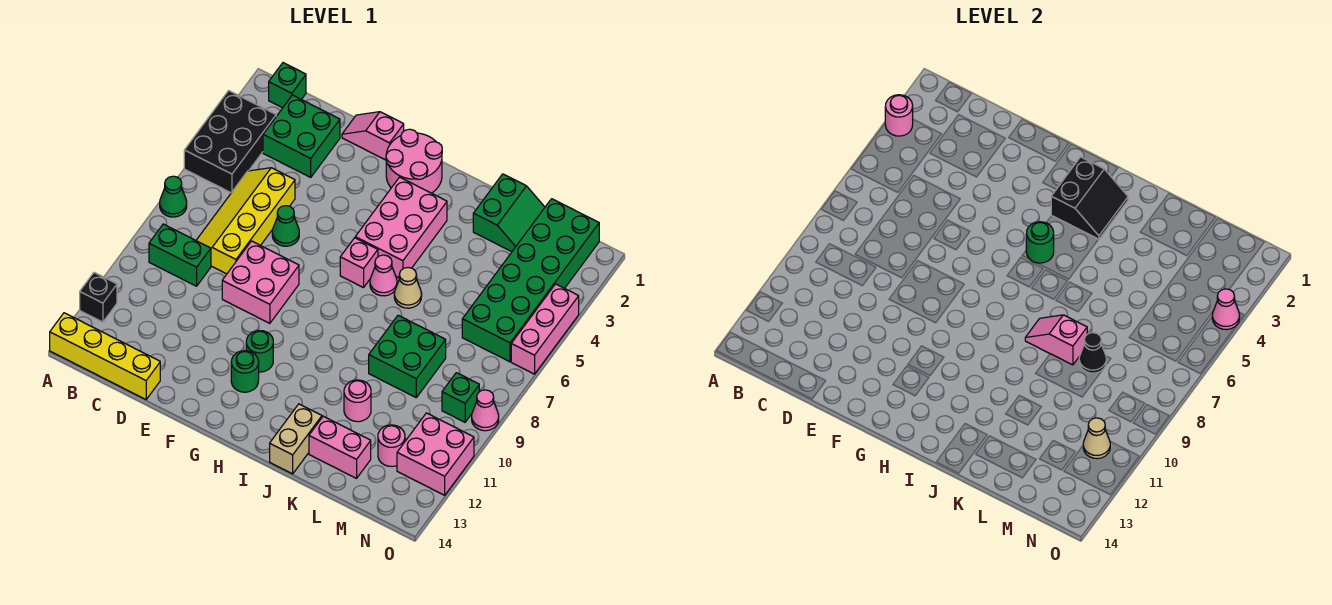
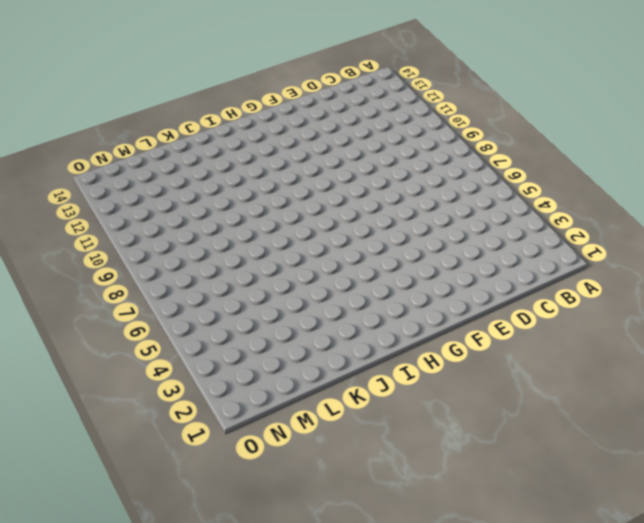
none -> black 2x3 brick [184,91,276,193]
none -> green 1x1 cone [160,176,187,217]
none -> black 1x1 brick [80,273,117,322]
none -> yellow 1x4 brick [50,313,160,399]

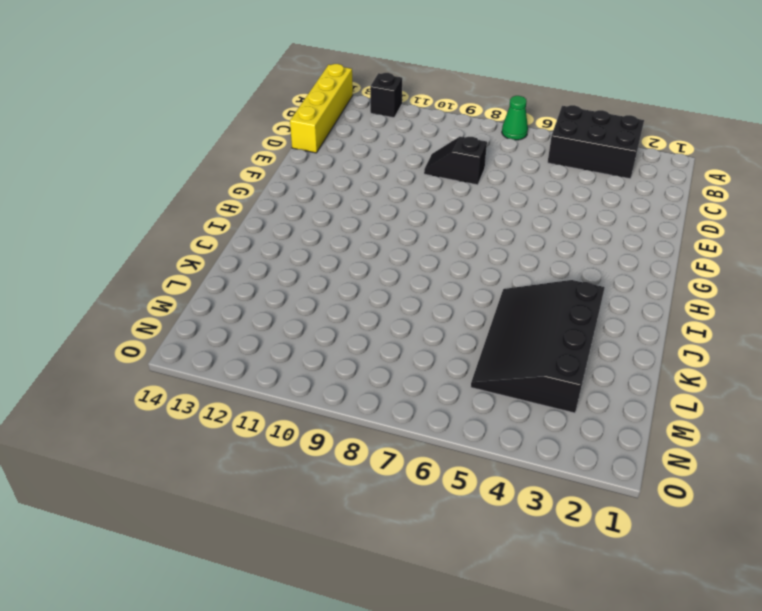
black 1x2 slope [424,137,487,185] -> yellow 2x4 slope [196,168,295,274]
black 3x4 slope [471,280,605,413] -> green 2x6 brick [462,199,599,362]
none -> green 1x1 brick [269,63,306,108]
none -> green 1x2 brick [149,224,211,286]
none -> green 2x2 brick [263,95,340,177]
none -> pink 1x2 slope [342,112,404,160]

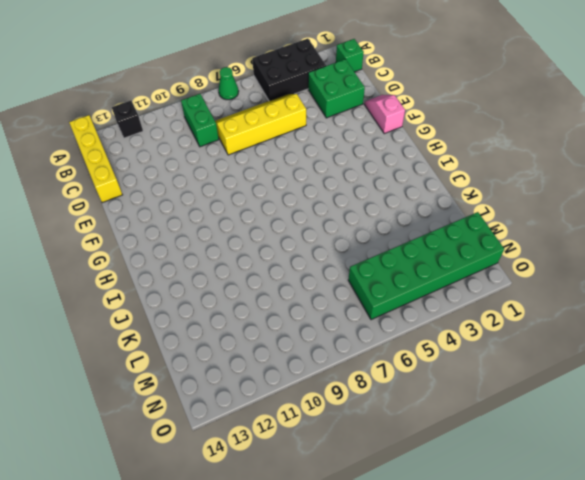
none -> green 1x1 cone [272,206,299,246]
none -> pink 2x2 brick [222,241,299,323]
none -> pink 2x2 round brick [386,129,442,193]
none -> green 1x1 round brick [246,331,273,372]

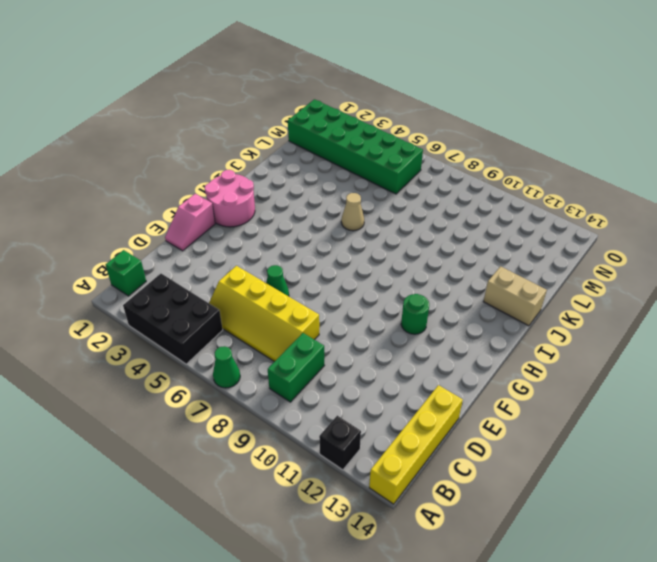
none -> green 2x2 brick [263,95,340,177]
none -> pink 2x2 brick [222,241,299,323]
none -> green 1x1 round brick [231,351,259,392]
none -> pink 2x3 brick [355,177,447,278]

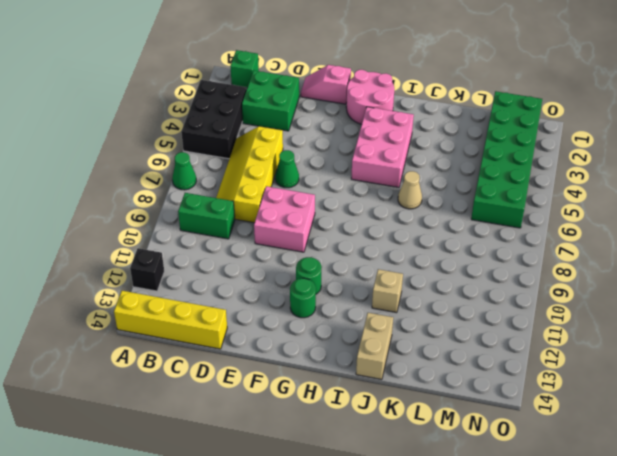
tan 1x1 brick [372,269,403,313] -> none
none -> pink 1x1 brick [340,238,378,288]
none -> pink 1x1 cone [370,255,397,296]
none -> green 2x2 slope [473,174,545,252]
none -> green 2x2 brick [369,315,446,397]

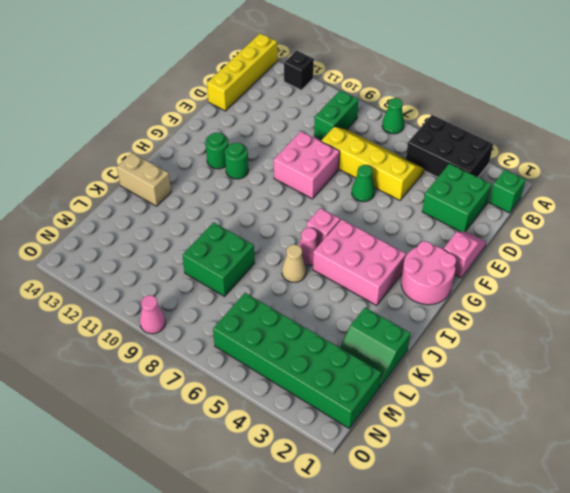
none -> pink 1x1 round brick [344,380,371,422]
none -> pink 1x2 brick [309,416,371,478]
none -> pink 1x1 round brick [378,425,405,467]
none -> green 1x1 brick [442,373,479,422]

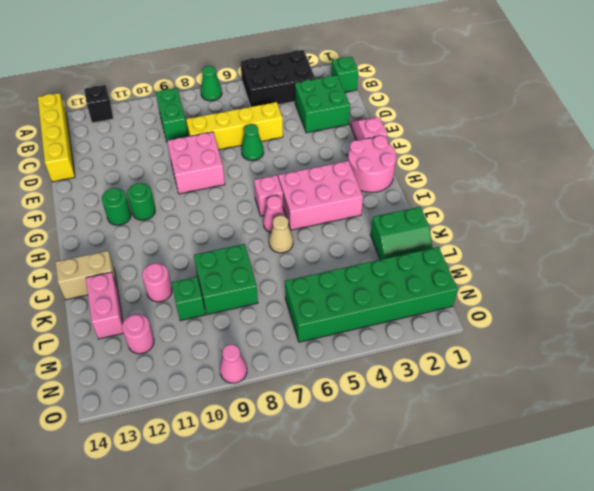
green 1x1 brick [172,277,205,321] -> green 1x1 brick moved to [442,373,479,422]
none -> pink 2x2 brick [397,413,474,495]
none -> pink 1x3 brick [511,284,579,374]
none -> pink 1x1 round brick [885,95,913,136]
none -> black 2x2 slope [1051,157,1128,239]

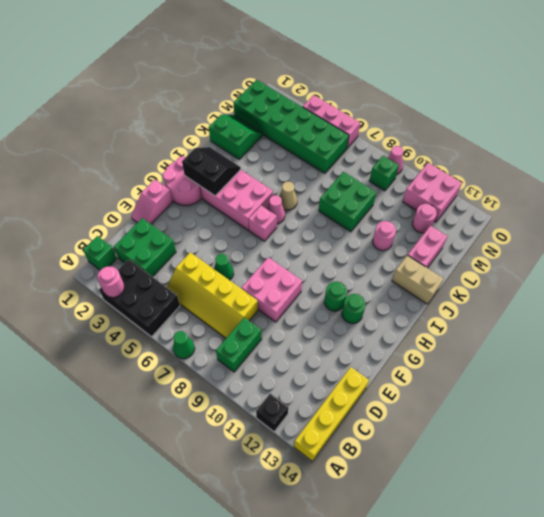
none -> green 1x1 round brick [1026,222,1054,263]
none -> pink 1x2 slope [1025,315,1087,365]
none -> black 1x1 cone [1079,333,1106,373]
none -> tan 1x1 cone [1083,418,1110,459]

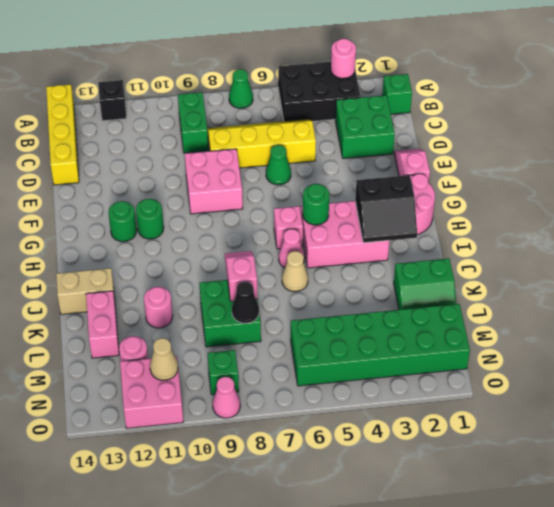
none -> pink 1x3 brick [511,284,579,374]
none -> pink 1x1 cone [1212,289,1240,330]

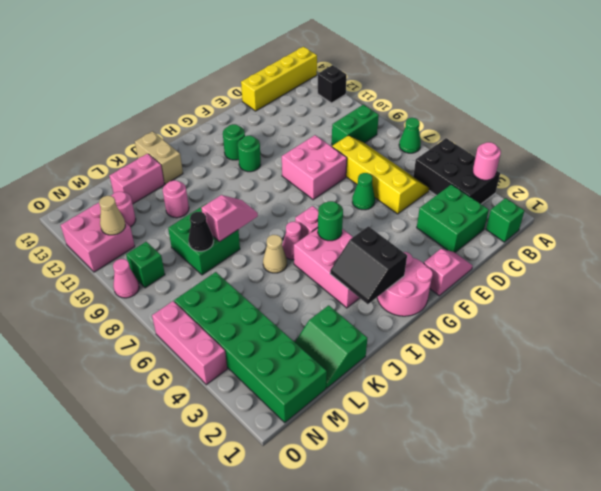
none -> pink 1x1 cone [1212,289,1240,330]

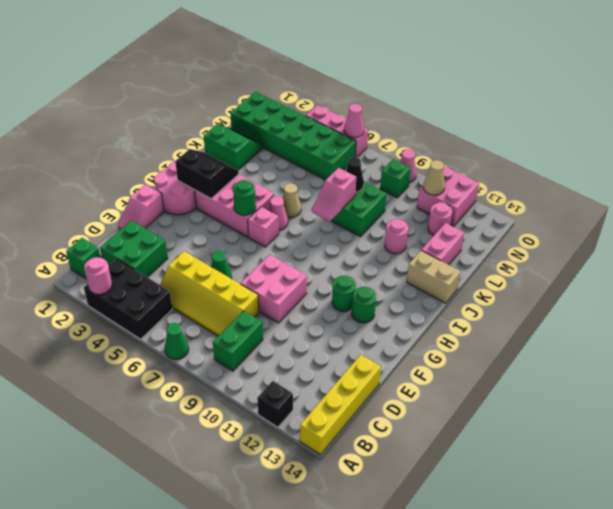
pink 1x1 cone [344,104,365,137] -> pink 1x1 cone moved to [1212,289,1240,330]

